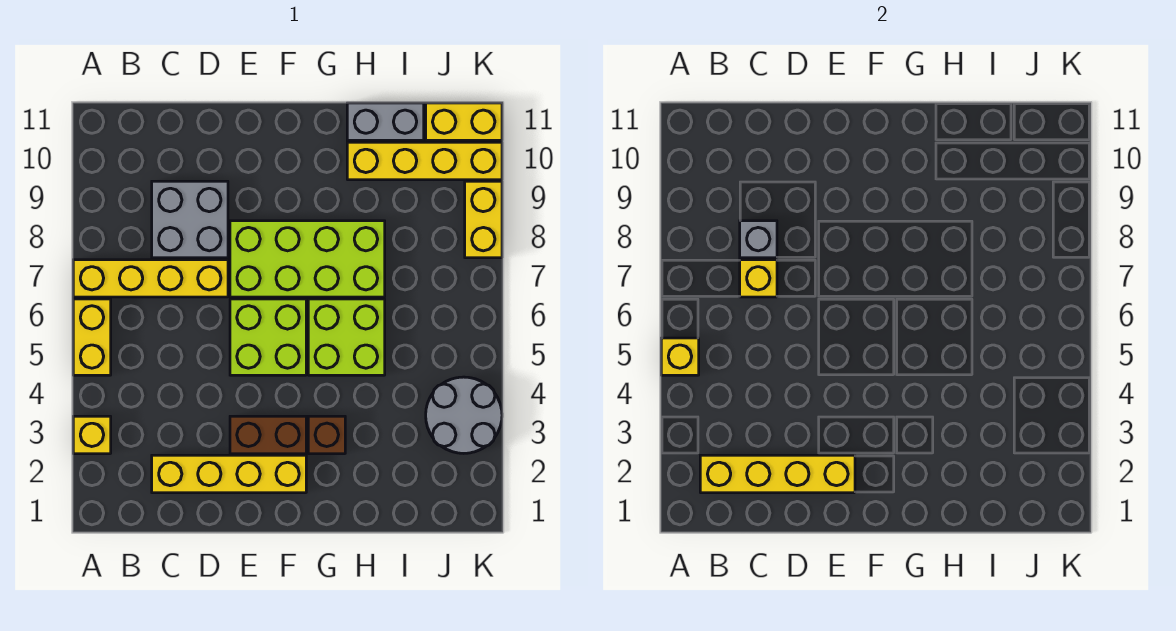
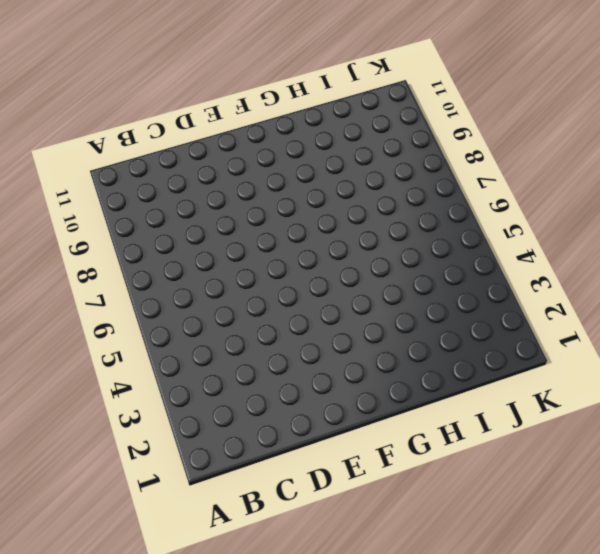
none -> yellow 1x1 brick [73,416,111,454]
none -> yellow 1x2 brick [73,299,111,375]
none -> yellow 1x4 brick [73,260,228,297]

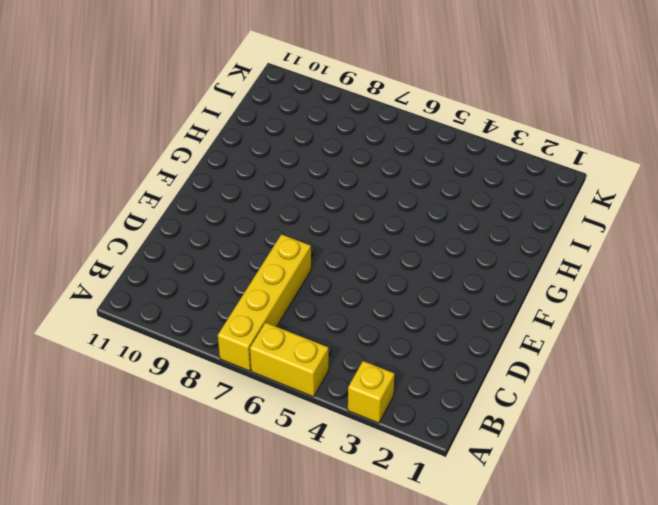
none -> yellow 1x4 brick [152,455,306,493]
none -> grey 2x2 brick [152,181,228,258]
none -> brown 1x2 brick [230,416,306,454]

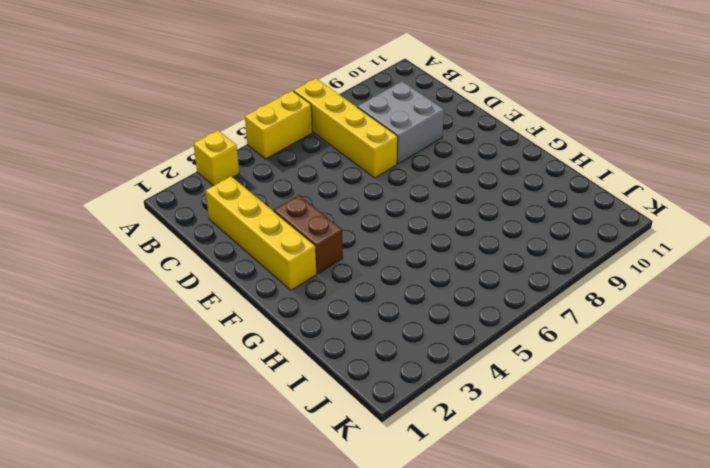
none -> lime 2x2 brick [230,299,306,375]
none -> lime 2x4 brick [230,221,385,297]
none -> brown 1x1 brick [308,416,345,454]

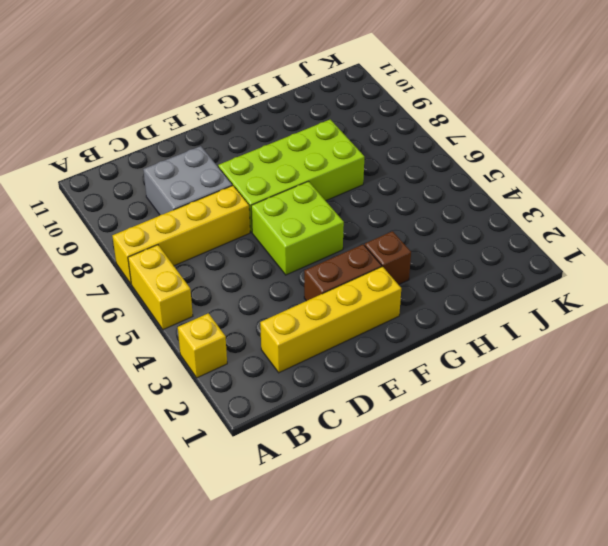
none -> lime 2x2 brick [308,299,385,375]
none -> yellow 1x4 brick [347,142,502,180]
none -> grey 1x2 brick [347,103,424,140]

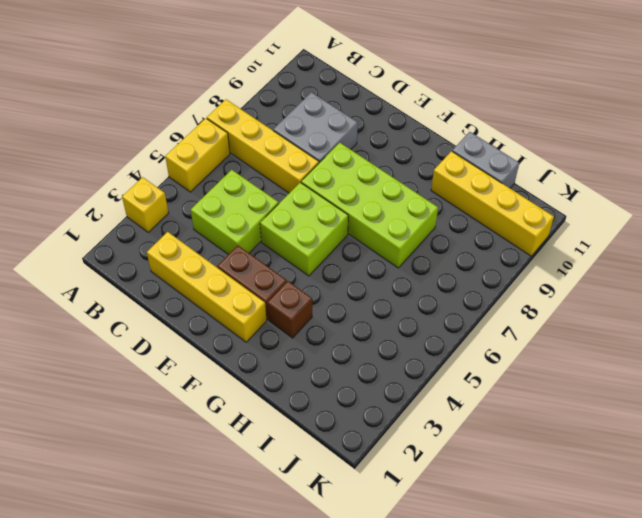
lime 2x2 brick [191,170,279,254] -> lime 2x2 brick moved to [308,299,385,375]
none -> grey 2x2 round brick [426,377,502,453]
none -> yellow 1x2 brick [426,103,502,140]
none -> yellow 1x2 brick [465,181,502,258]

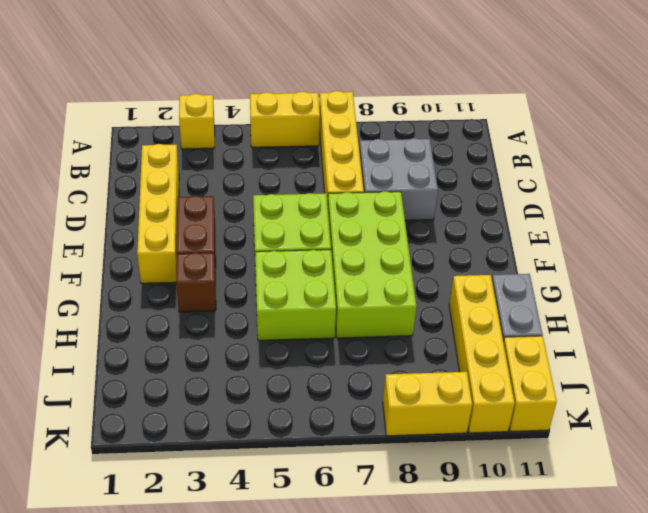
none -> grey 2x2 round brick [426,377,502,453]
none -> yellow 1x1 brick [661,338,699,375]
none -> yellow 1x4 brick [700,455,855,493]

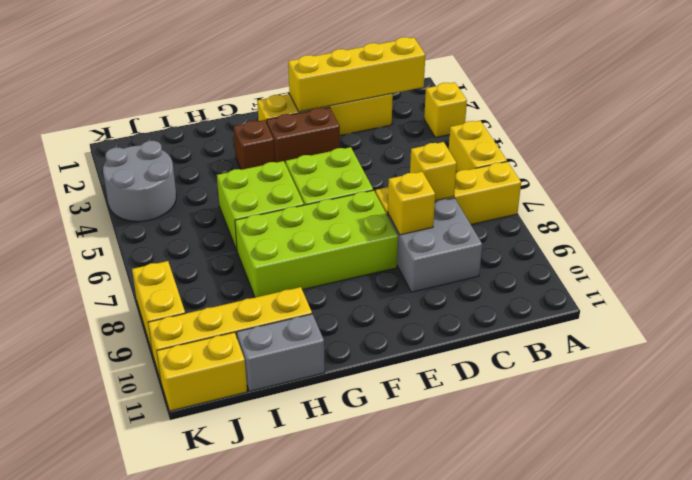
yellow 1x1 brick [388,172,435,235] -> yellow 1x1 brick moved to [661,338,699,375]
none -> grey 1x1 brick [740,221,777,258]

